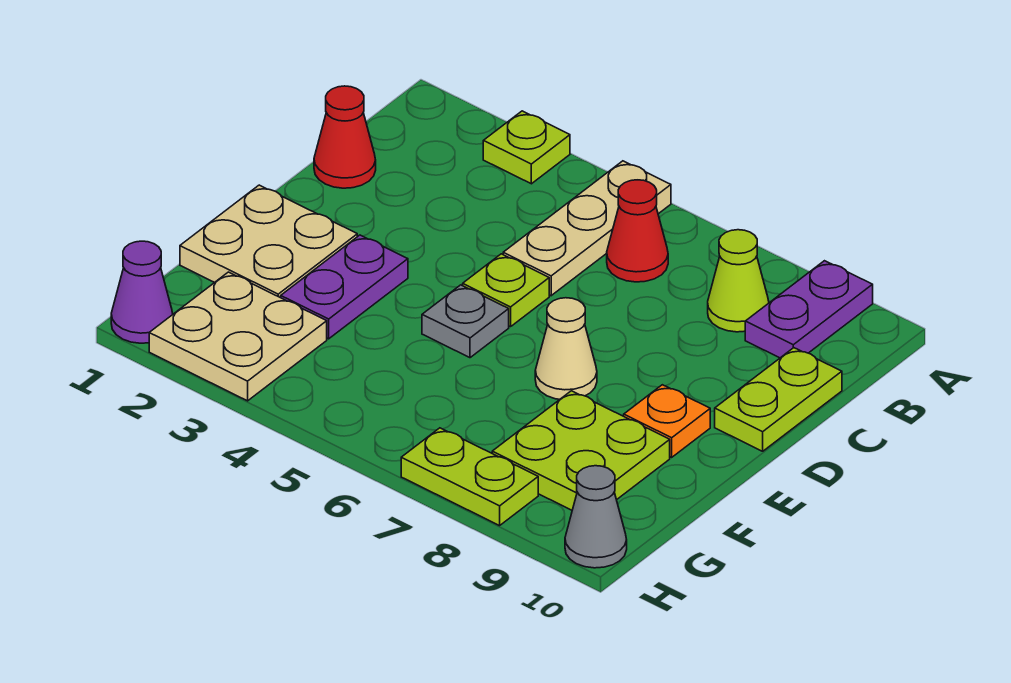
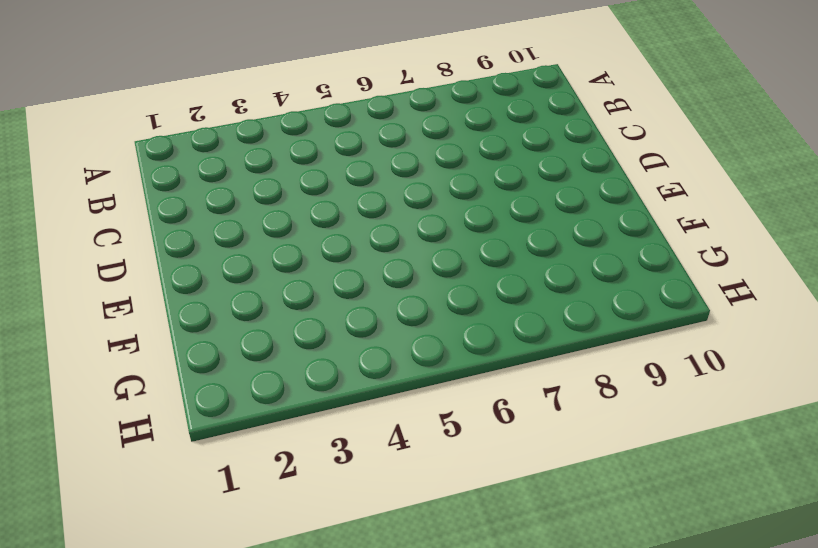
none -> lime 1x1 plate [483,111,570,184]
none -> tan 1x3 plate [503,161,671,296]
none -> purple 1x2 plate [745,261,873,358]

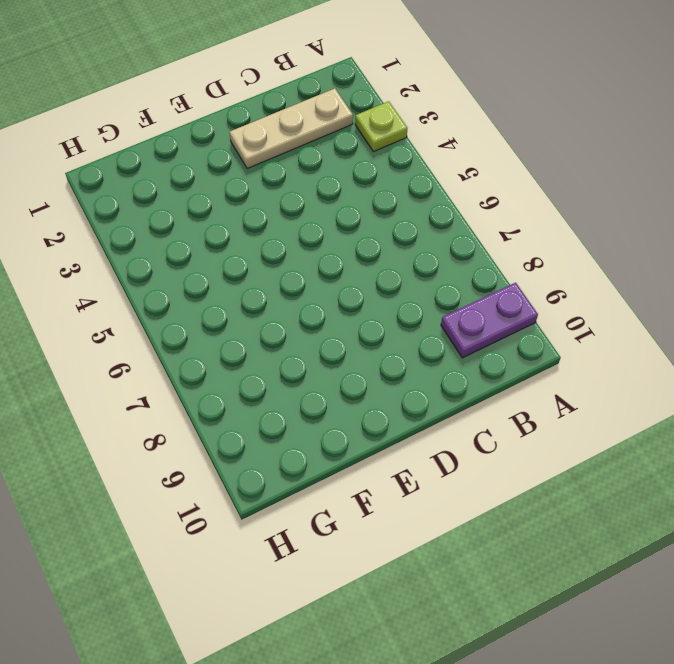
tan 1x3 plate [230,88,353,169] -> tan 1x3 plate moved to [503,161,671,296]
none -> red 1x1 cone [607,180,668,282]
none -> lime 1x1 cone [708,230,769,332]
none -> red 1x1 cone [314,86,376,188]

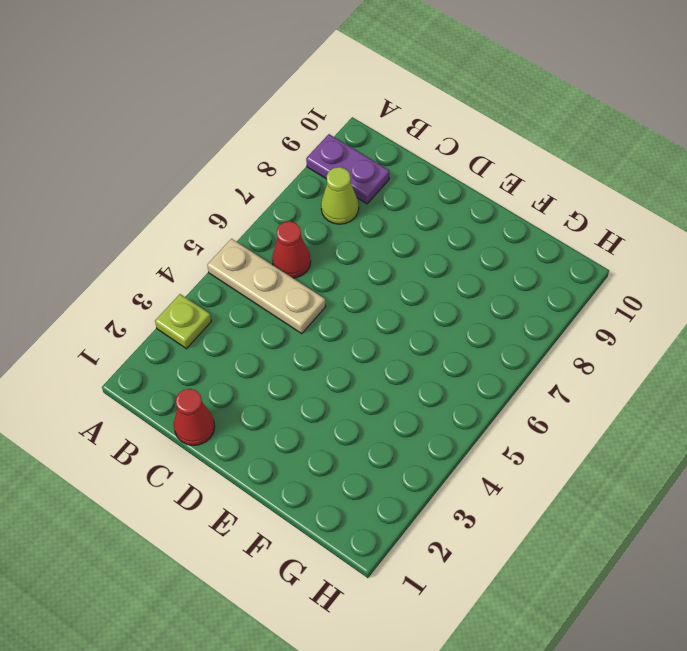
none -> lime 1x2 plate [715,348,842,451]
none -> lime 1x1 plate [463,254,549,327]
none -> tan 2x2 plate [180,185,357,298]

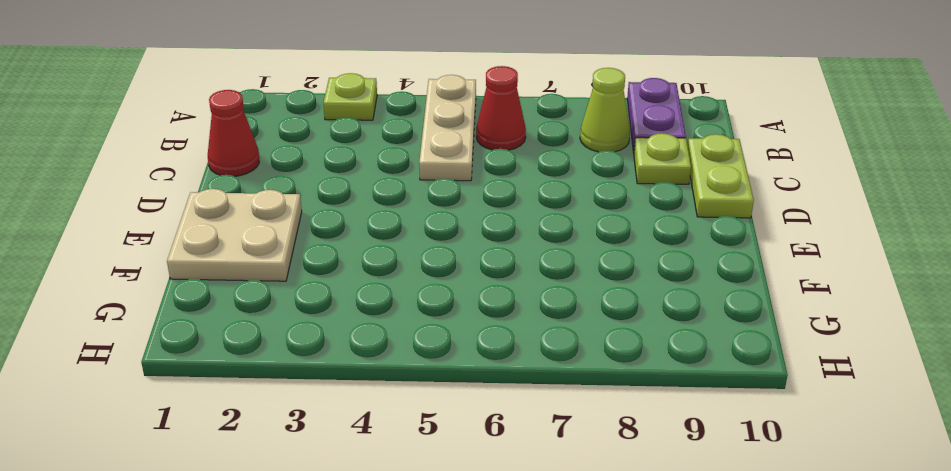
lime 1x1 plate [634,133,691,184] -> lime 1x1 plate moved to [463,254,549,327]
none -> purple 1x2 plate [281,235,408,339]
none -> grey 1x1 plate [422,285,509,358]
none -> tan 1x1 cone [535,298,597,399]

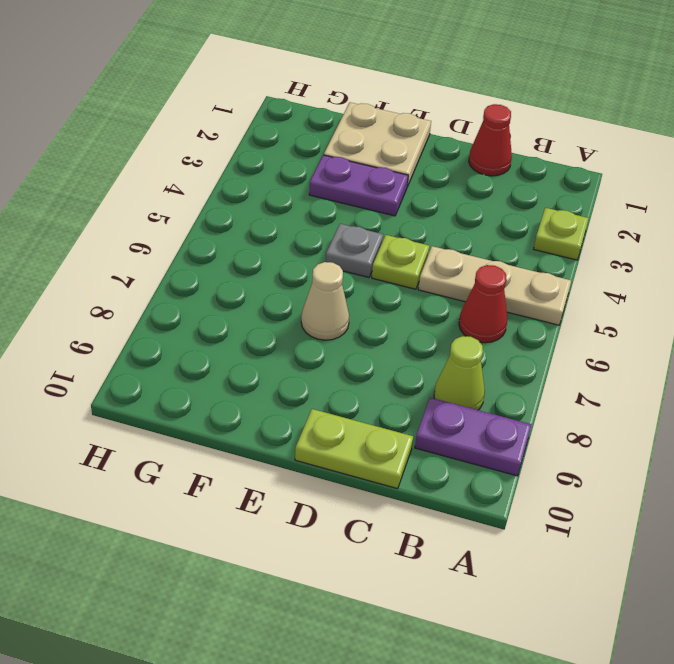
none -> orange 1x1 plate [624,385,710,457]
none -> lime 2x2 plate [492,391,670,510]
none -> tan 2x2 plate [149,272,327,401]

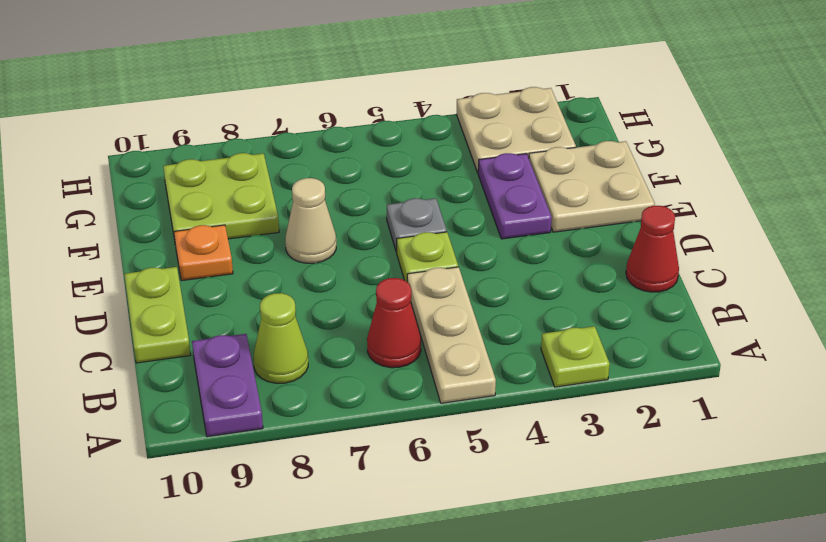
none -> purple 1x1 cone [111,241,173,343]
none -> lime 1x2 plate [401,428,538,526]
none -> grey 1x1 cone [565,466,627,568]

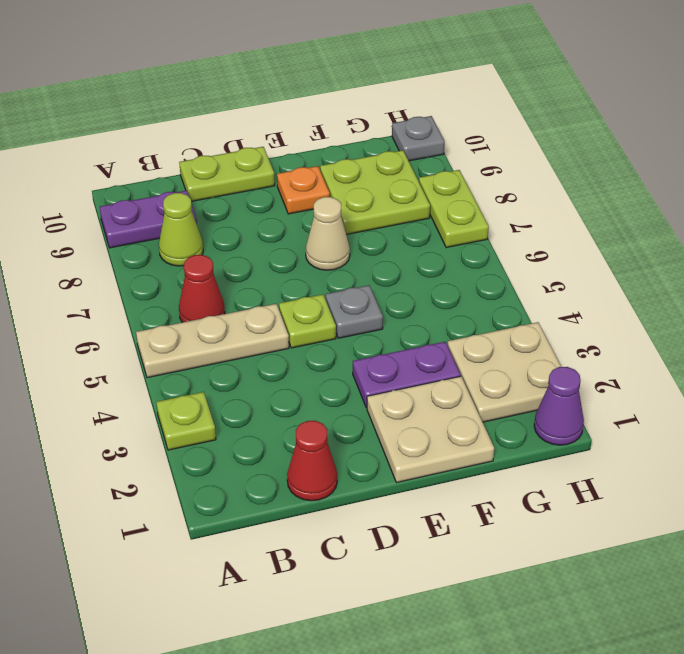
grey 1x1 plate [392,116,445,161] -> grey 1x1 cone [565,466,627,568]

